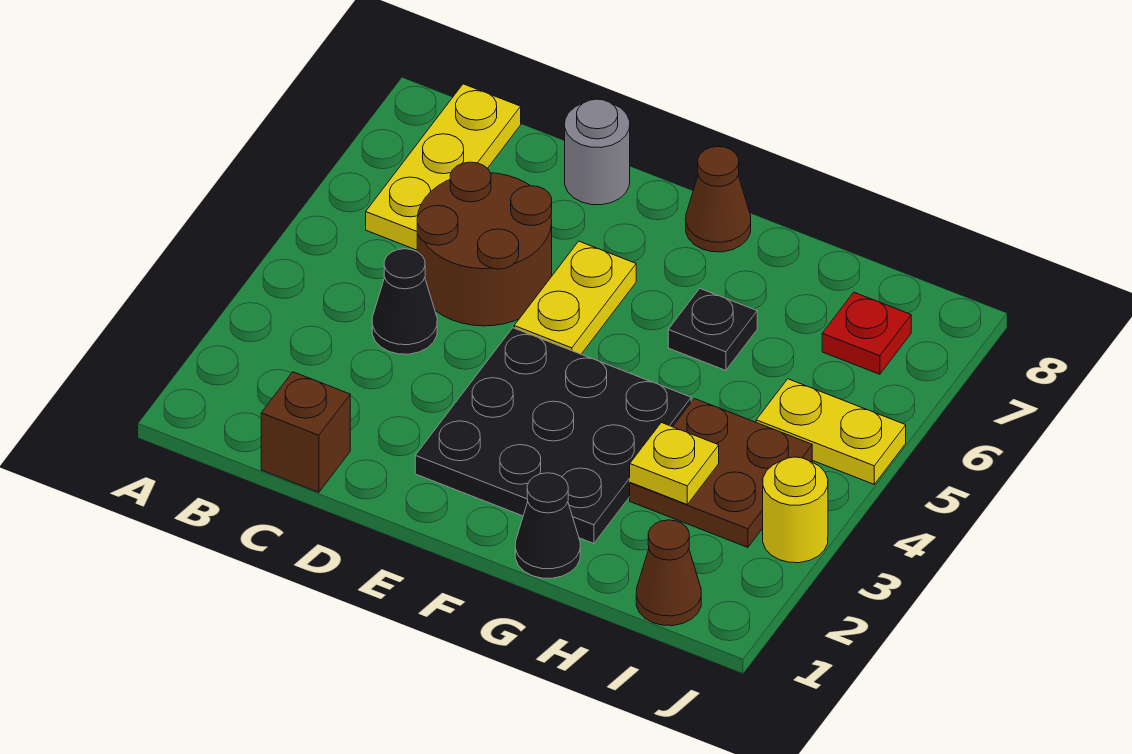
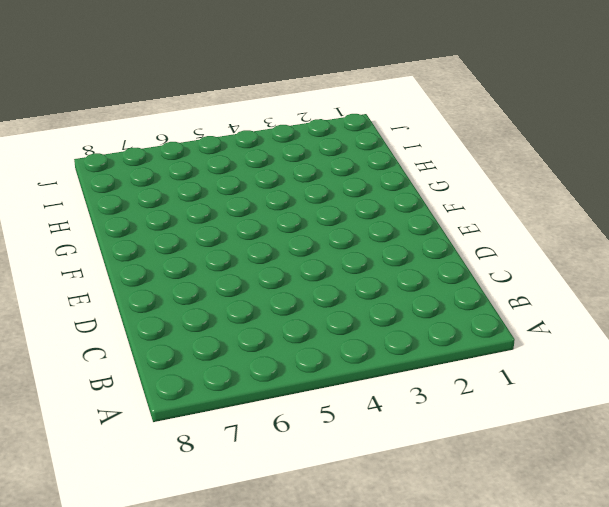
none -> yellow 1x3 plate [366,84,521,250]
none -> brown 1x1 brick [261,372,350,492]
none -> black 1x1 cone [372,249,437,354]

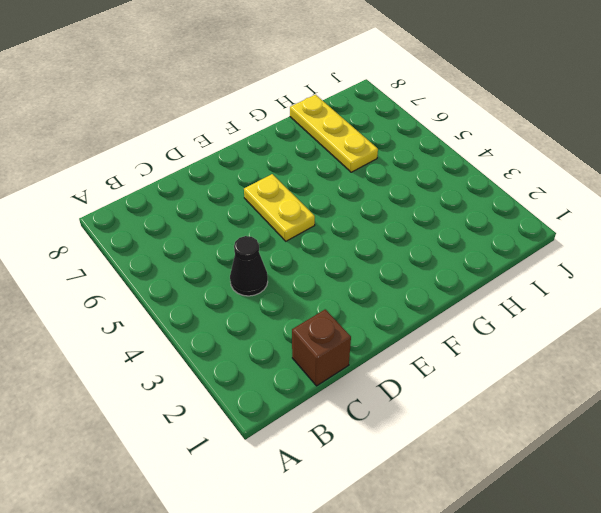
yellow 1x3 plate [290,95,378,172] -> yellow 1x3 plate moved to [366,84,521,250]
none -> brown 2x2 round brick [417,162,552,326]
none -> grey 1x1 round brick [565,99,630,205]
none -> black 3x3 plate [415,328,691,544]

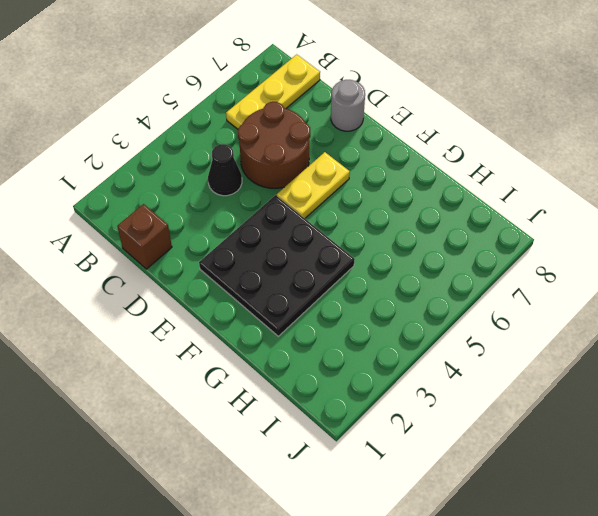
none -> brown 1x1 cone [686,146,751,252]
none -> black 1x1 cone [515,473,580,578]
none -> black 1x1 plate [668,289,757,370]

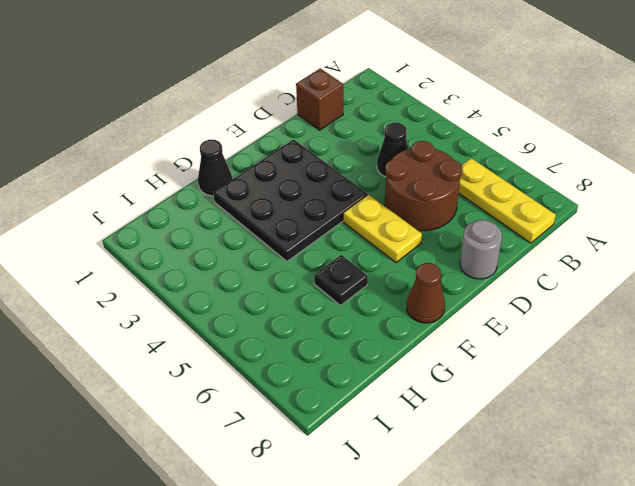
none -> brown 2x2 plate [630,399,812,547]
none -> brown 1x1 cone [636,520,701,626]
none -> yellow 1x2 plate [756,379,906,484]

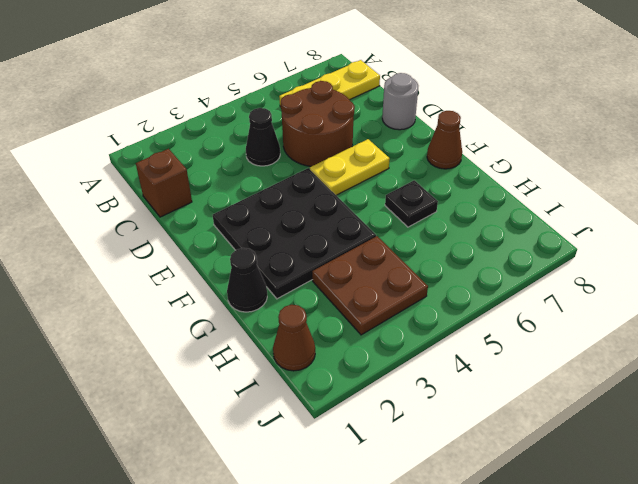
none -> yellow 1x2 plate [756,379,906,484]
none -> red 1x1 plate [822,292,911,374]
none -> yellow 1x1 round brick [763,457,828,563]

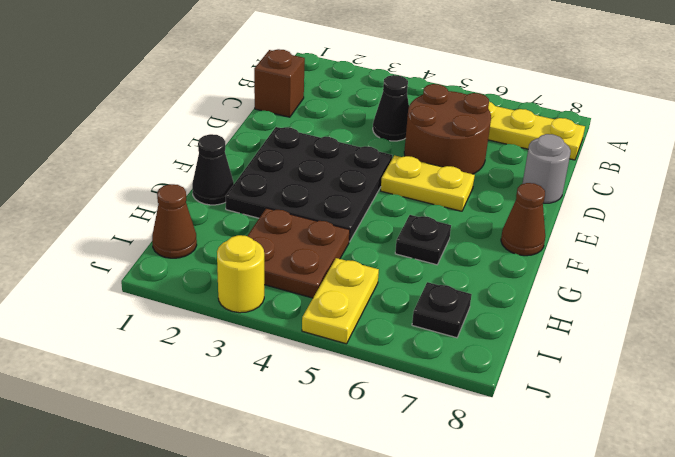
black 1x1 plate [412,282,472,338] -> red 1x1 plate [822,292,911,374]
none -> yellow 1x1 plate [630,423,719,504]

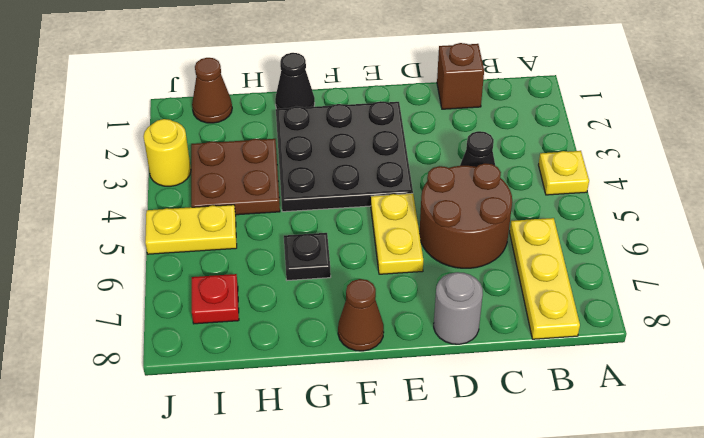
yellow 1x1 plate [539,151,589,195] -> yellow 1x1 plate moved to [630,423,719,504]

